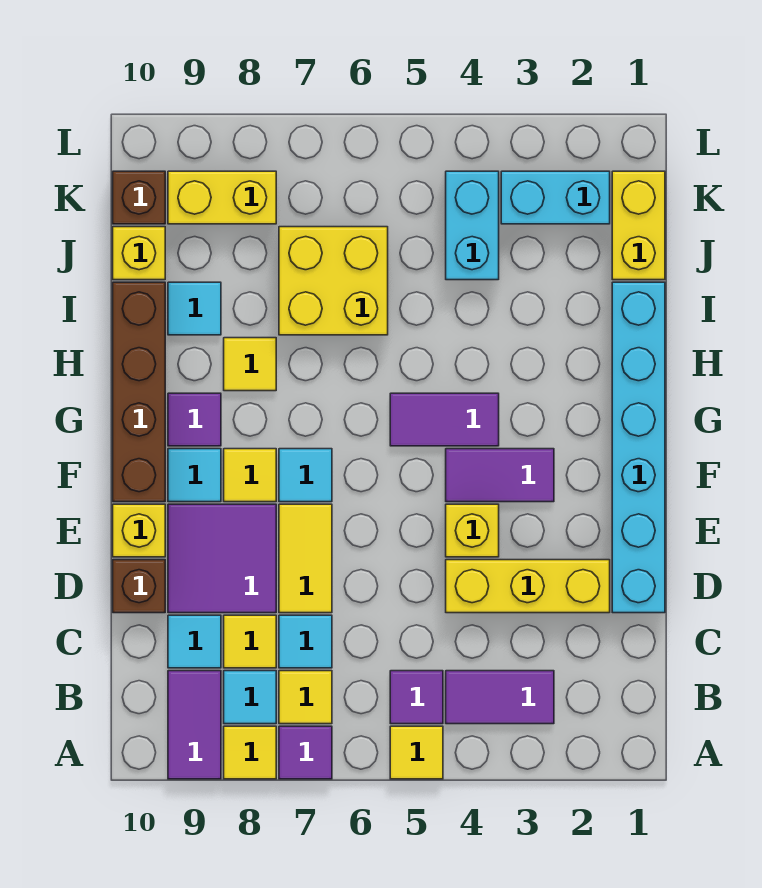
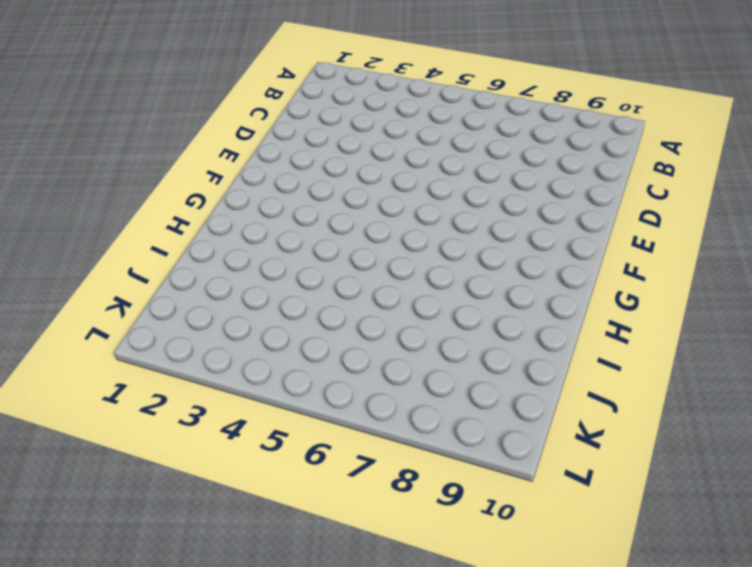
none -> yellow 1x1 tile [390,726,443,779]
none -> purple 1x1 tile [279,726,332,779]
none -> yellow 1x1 tile [224,726,276,779]
none -> purple 1x2 tile [168,671,221,779]

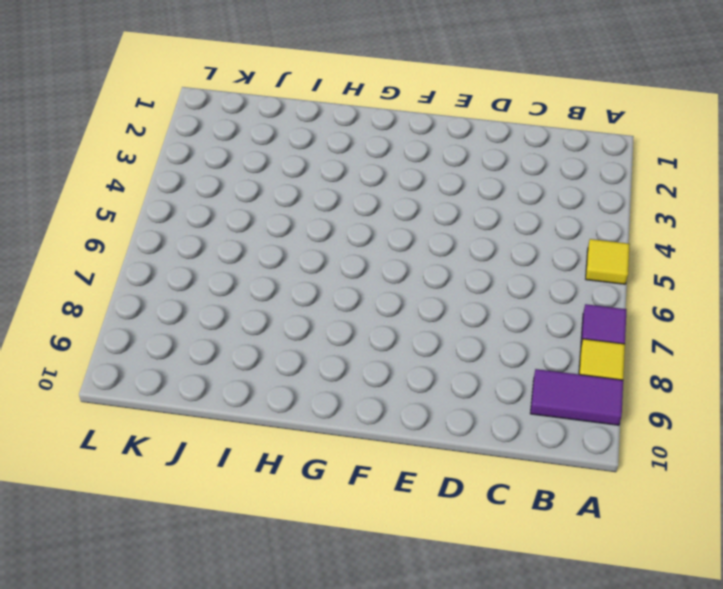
none -> purple 1x2 tile [446,671,554,724]
none -> purple 1x1 tile [390,671,443,724]
none -> yellow 1x1 tile [279,671,332,724]
none -> cyan 1x1 tile [224,671,276,724]

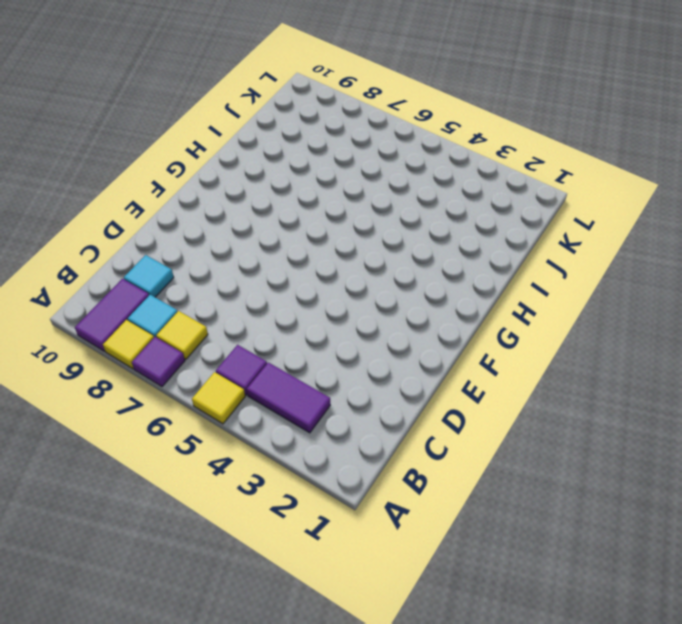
none -> cyan 1x1 tile [279,615,332,668]
none -> yellow 1x1 tile [224,615,276,668]
none -> cyan 1x6 brick [612,282,665,613]
none -> yellow 1x3 brick [446,560,610,613]

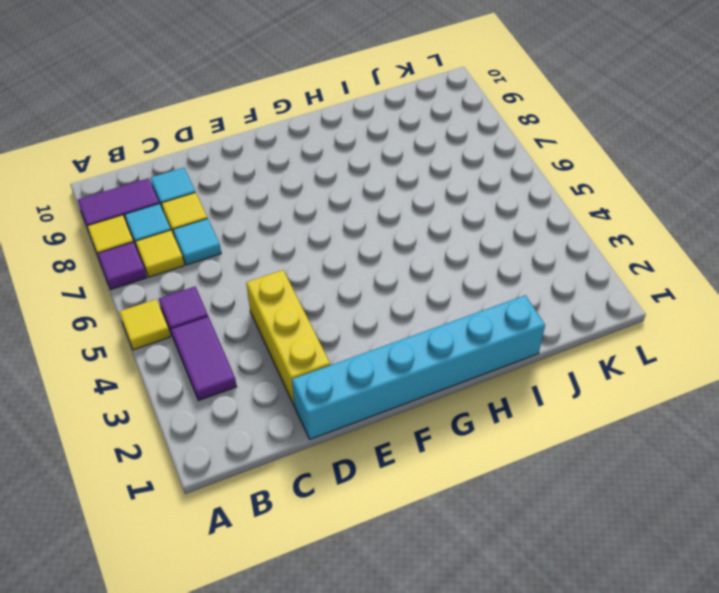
none -> yellow 1x2 tile [279,504,332,613]
none -> purple 2x2 tile [168,504,276,613]
none -> brown 1x1 brick [113,560,165,613]
none -> yellow 1x1 brick [446,504,499,557]

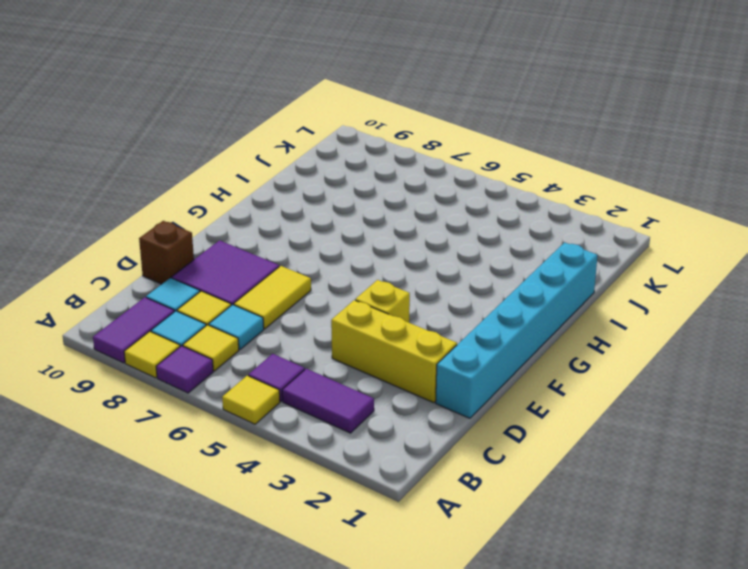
none -> yellow 1x1 brick [113,504,165,557]
none -> purple 1x2 tile [446,449,554,502]
none -> cyan 1x1 tile [279,449,332,502]
none -> yellow 1x1 tile [224,449,276,502]

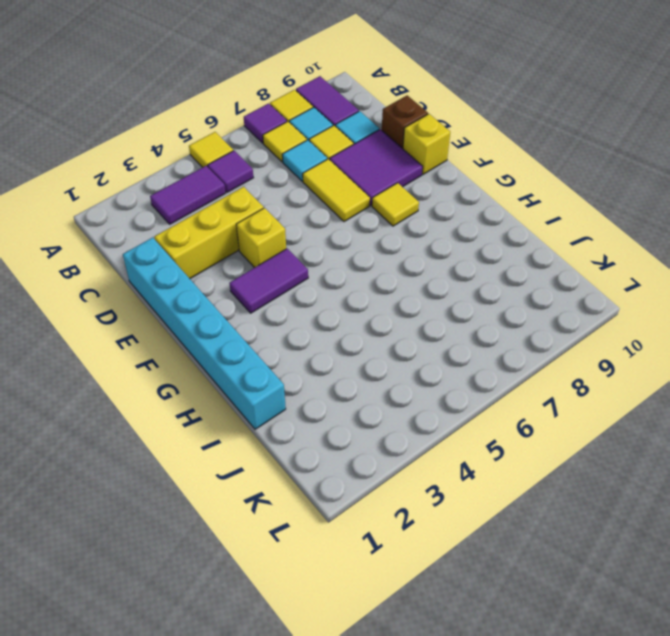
none -> cyan 1x1 tile [279,449,332,502]
none -> cyan 1x1 tile [168,449,221,502]
none -> brown 1x4 brick [113,282,165,502]
none -> purple 1x2 tile [390,393,499,446]

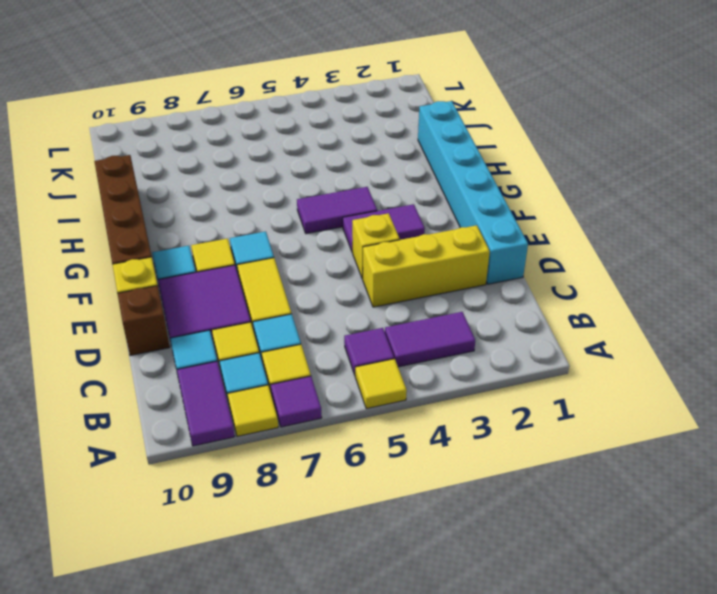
none -> purple 1x1 tile [168,393,221,446]
none -> yellow 1x1 tile [224,338,276,391]
none -> yellow 2x2 brick [279,227,388,335]
none -> cyan 1x1 tile [168,282,221,335]

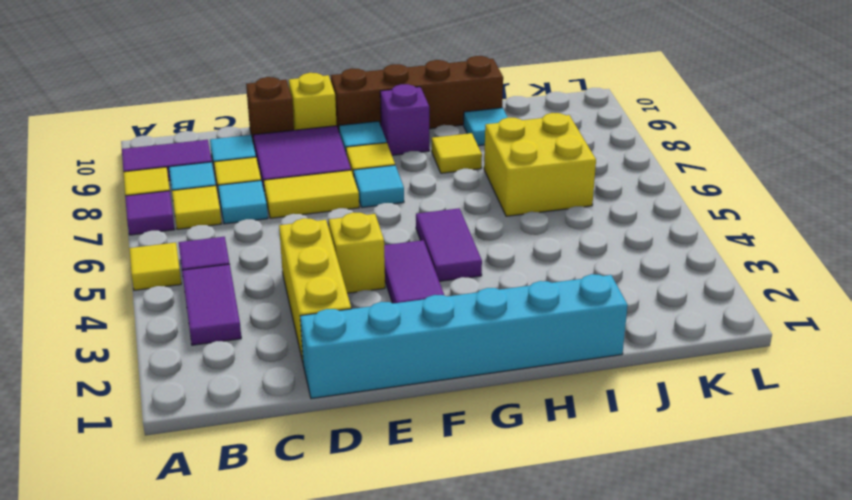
purple 1x1 brick [380,84,429,155] -> purple 1x1 tile [168,393,221,446]
none -> yellow 1x2 brick [612,171,665,280]
none -> cyan 1x2 brick [446,171,499,280]
none -> yellow 1x1 brick [113,227,165,280]
none -> cyan 1x2 brick [501,171,610,224]

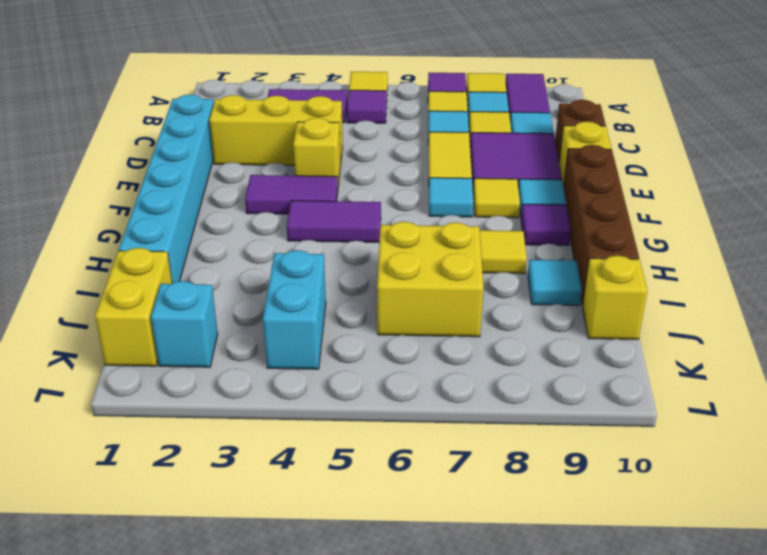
cyan 1x1 brick [151,281,218,367] -> cyan 1x2 brick [501,171,610,224]
none -> yellow 1x2 brick [168,171,276,224]
none -> brown 1x1 brick [113,171,165,224]

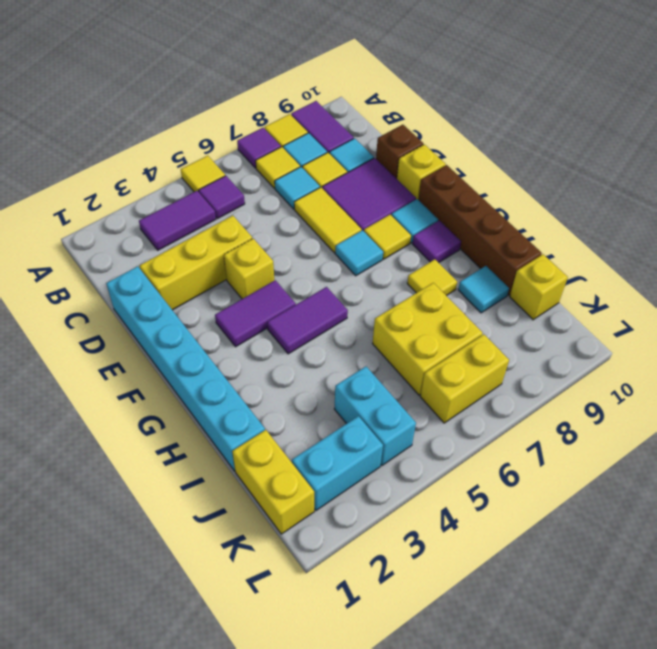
yellow 1x2 brick [420,334,509,423] -> yellow 1x2 brick moved to [168,171,276,224]
none -> brown 1x1 brick [113,171,165,224]

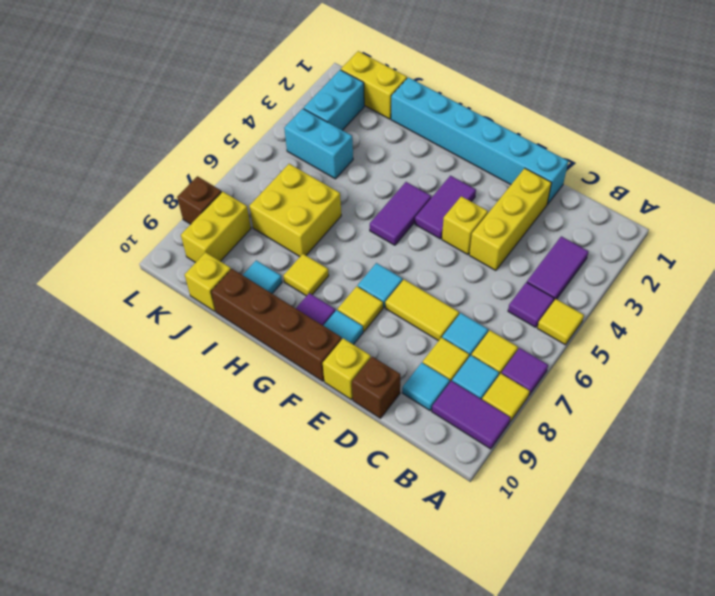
brown 1x1 brick [177,176,222,224] -> brown 1x1 brick moved to [113,171,165,224]
none -> purple 2x2 tile [168,504,276,613]

